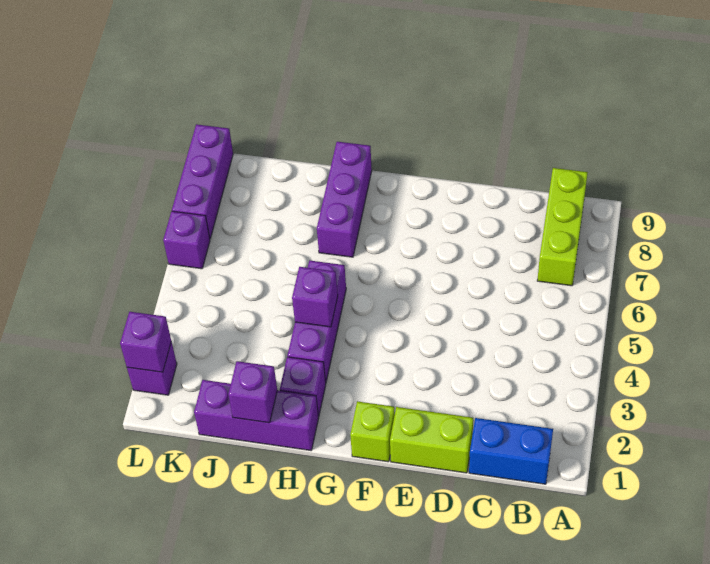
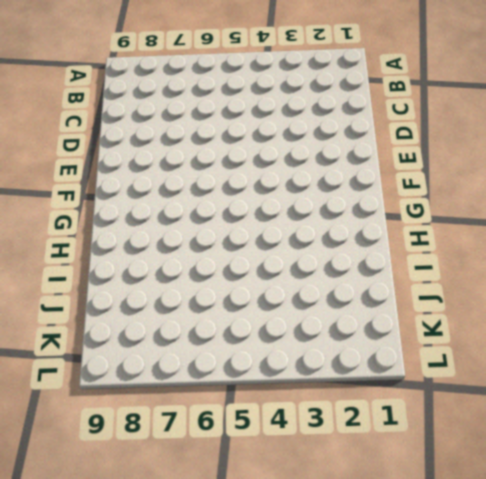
none -> blue 1x2 brick [469,418,553,484]
none -> lime 1x3 brick [537,168,588,286]
none -> lime 1x2 brick [390,407,473,473]

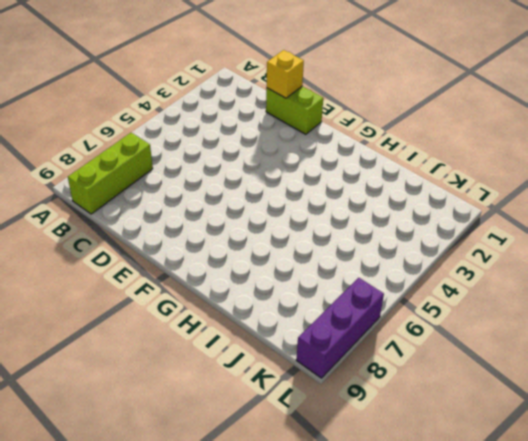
yellow 1x1 brick [267,50,304,98] -> none
none -> blue 1x2 brick [469,418,553,484]
none -> lime 1x1 brick [350,401,395,462]
none -> purple 1x3 brick [194,380,319,450]

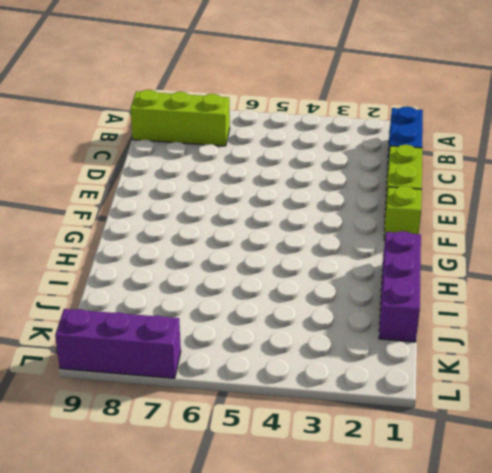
none -> purple 1x1 brick [280,357,326,417]
none -> purple 1x3 brick [287,260,346,382]
none -> purple 1x3 brick [317,142,372,257]

